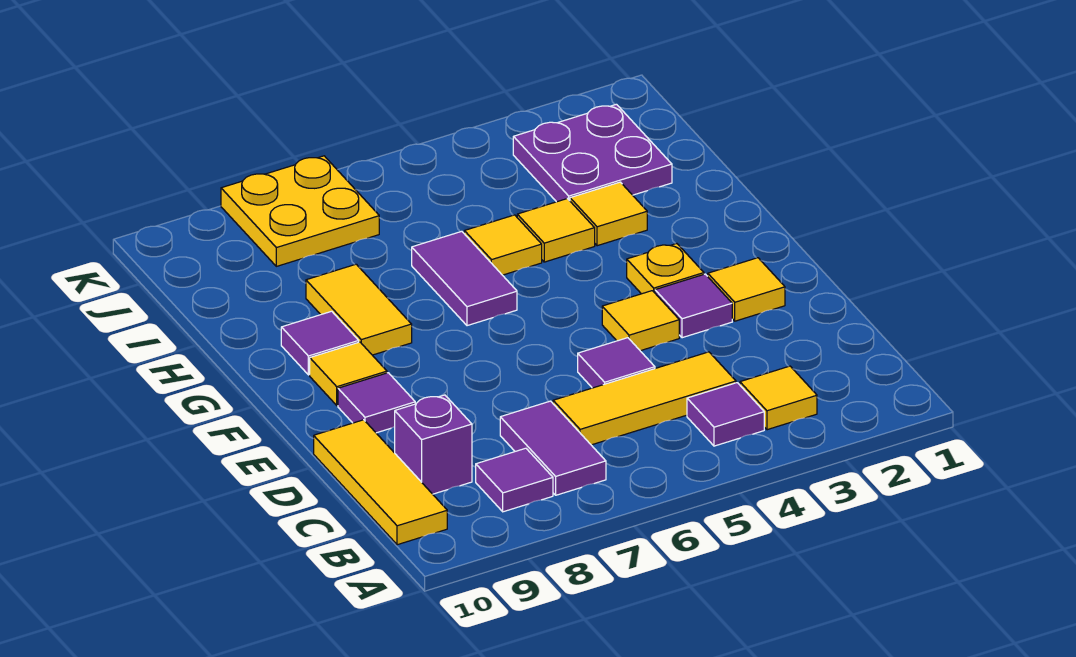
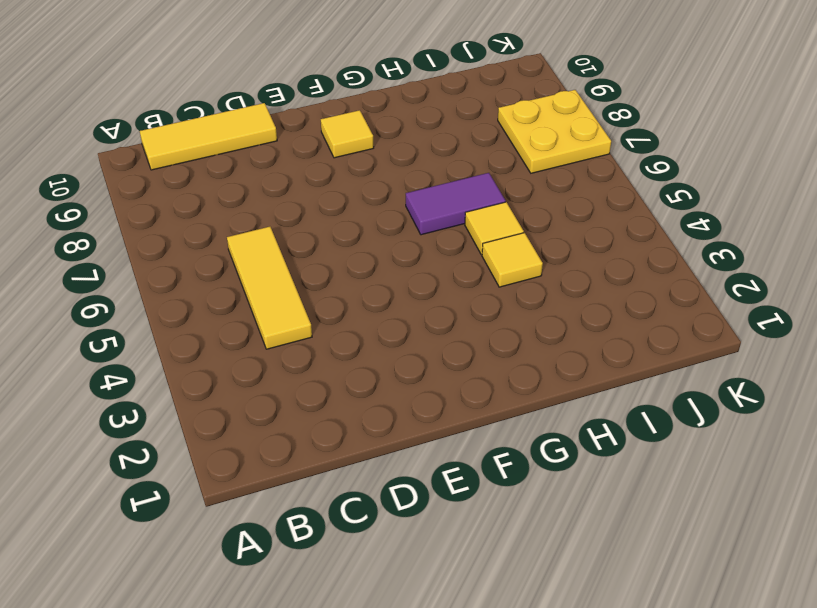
none -> yellow 1x1 tile [740,366,817,430]
none -> purple 1x1 tile [687,383,764,446]
none -> purple 1x2 tile [500,401,606,495]

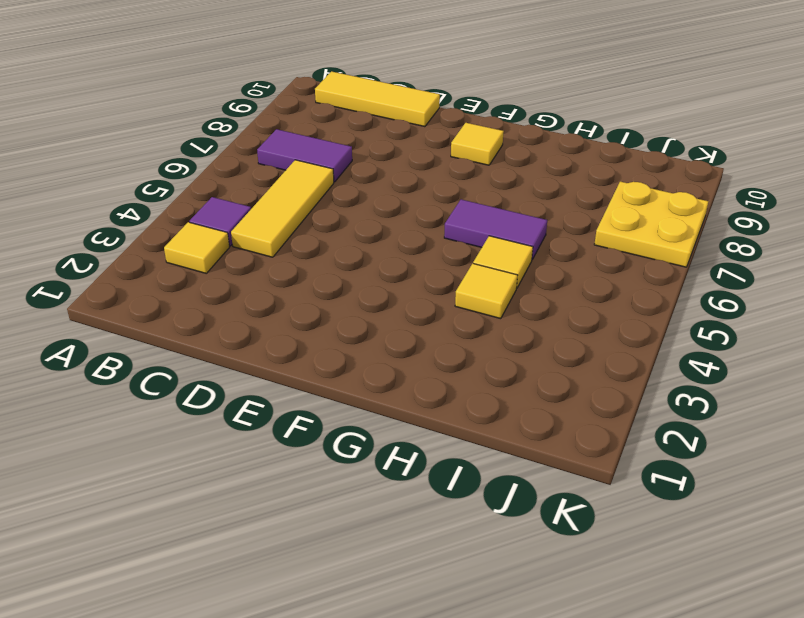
none -> purple 1x1 tile [476,448,553,512]
none -> purple 1x1 brick [395,395,472,494]
none -> purple 1x1 tile [578,338,655,388]

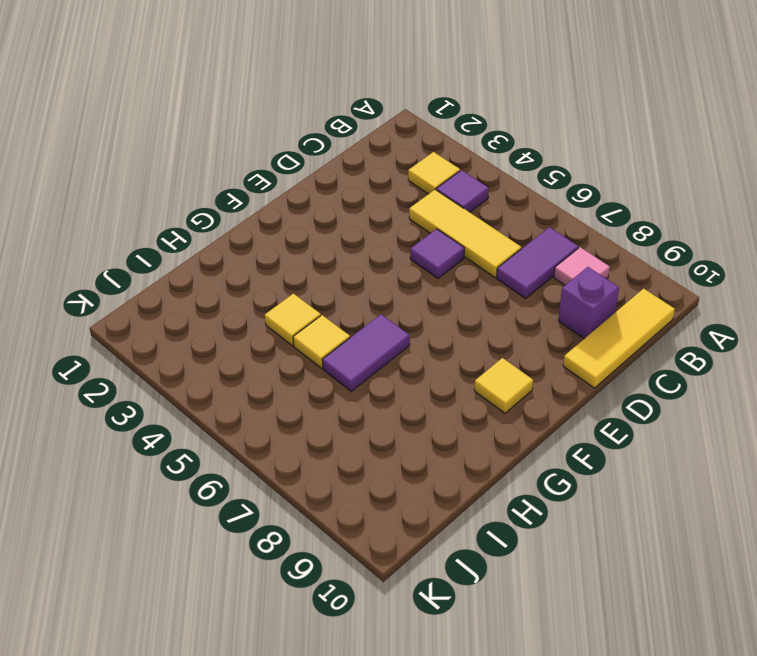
pink 1x1 tile [554,247,610,285] -> purple 1x1 tile [476,448,553,512]
none -> yellow 1x1 tile [708,258,785,321]
none -> purple 1x1 tile [655,274,732,338]
none -> yellow 1x1 tile [602,291,679,351]

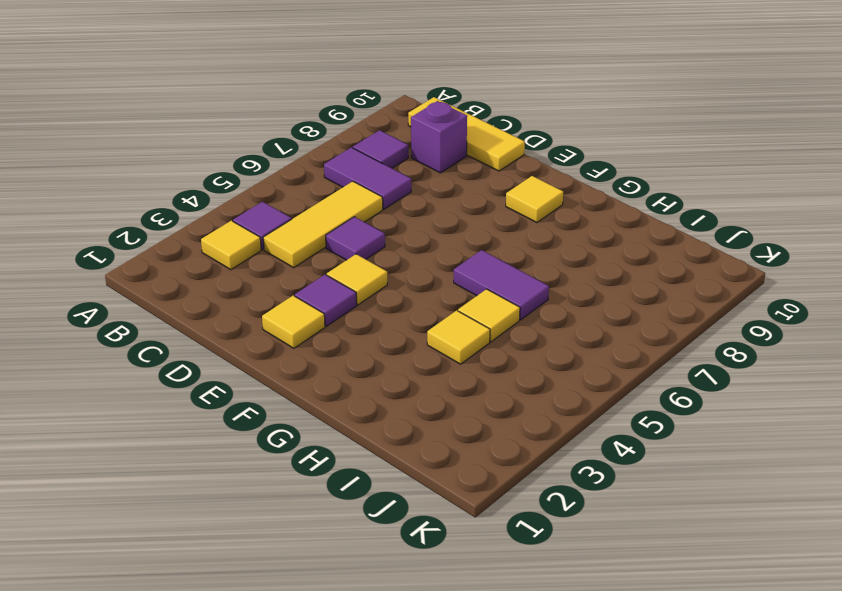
none -> purple 1x1 tile [338,373,415,433]
none -> yellow 1x1 plate [627,244,704,294]
none -> yellow 1x2 tile [306,264,412,355]

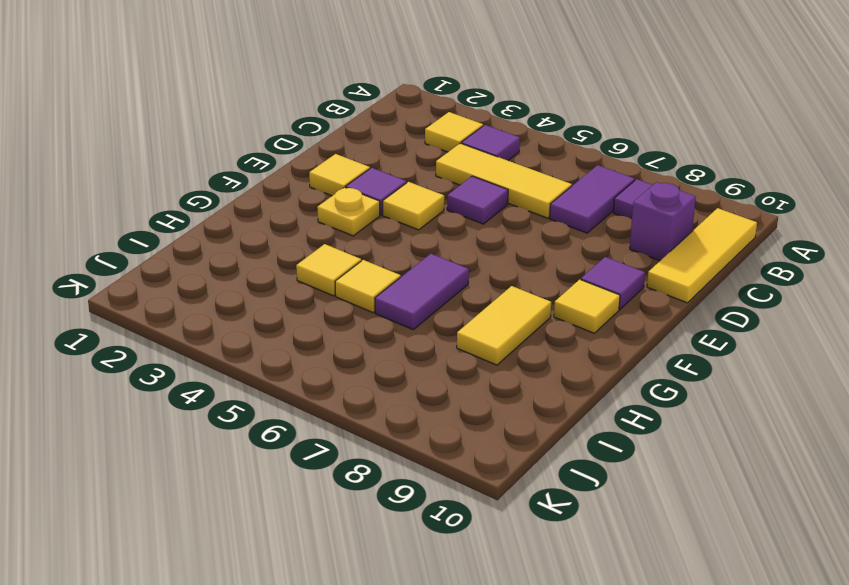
none -> purple 1x1 tile [281,311,359,375]
none -> yellow 1x1 tile [570,182,647,246]
none -> purple 2x2 plate [513,104,672,202]

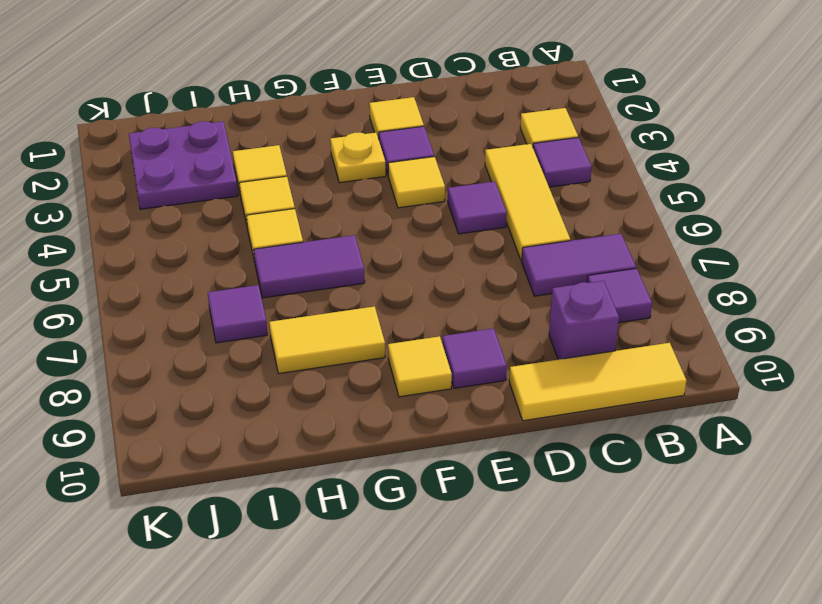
purple 1x1 tile [208,285,267,343] -> purple 1x1 tile moved to [281,311,359,375]
none -> yellow 2x2 plate [221,156,379,266]

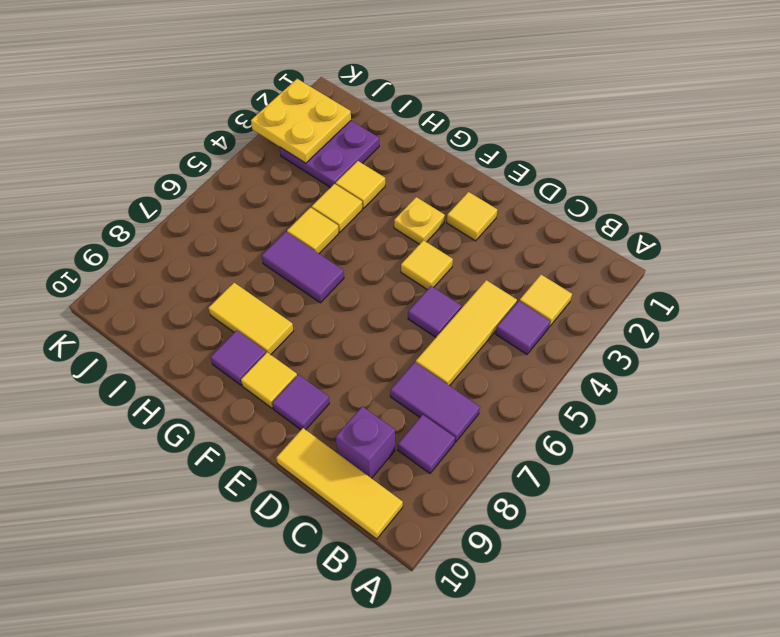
yellow 2x2 plate [251,79,351,163] -> yellow 2x2 plate moved to [221,156,379,266]
none -> purple 1x1 tile [655,274,732,338]

